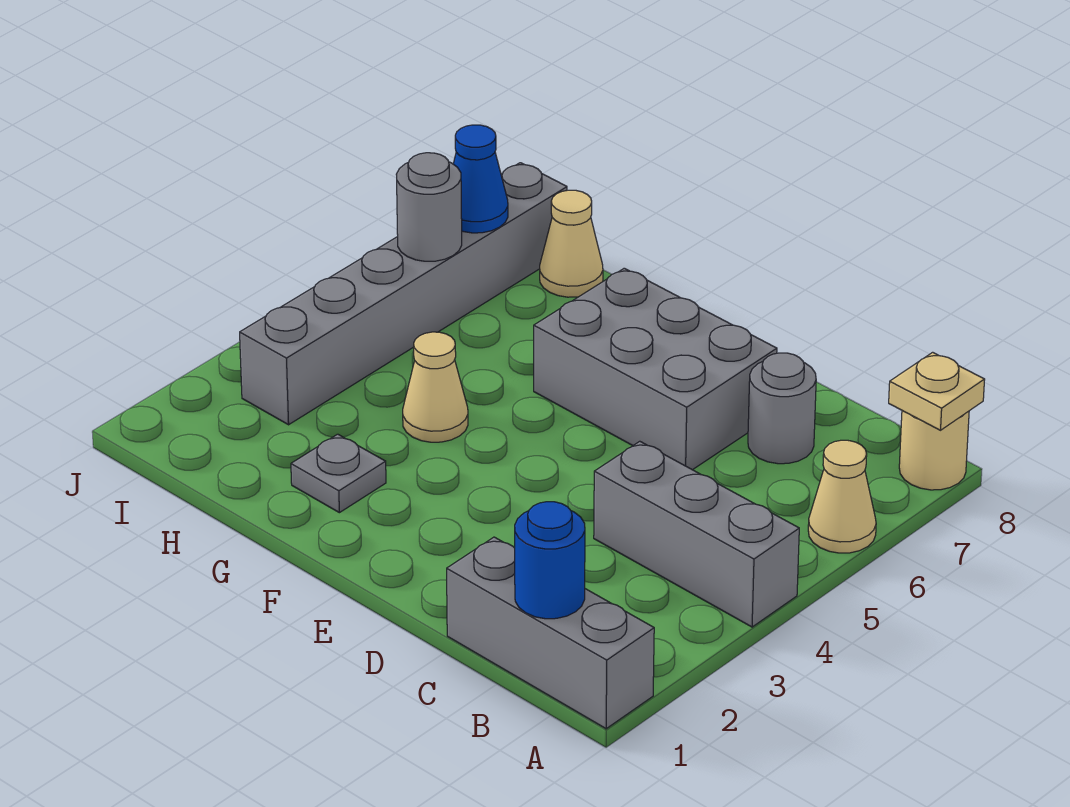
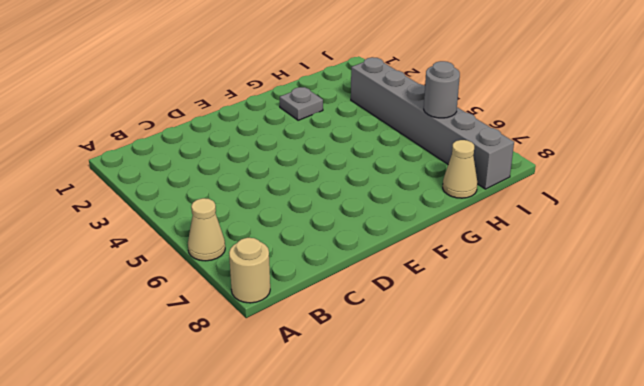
none -> grey 1x3 brick [447,537,654,729]
none -> grey 1x3 brick [594,441,799,627]
none -> grey 1x1 round brick [748,353,816,464]

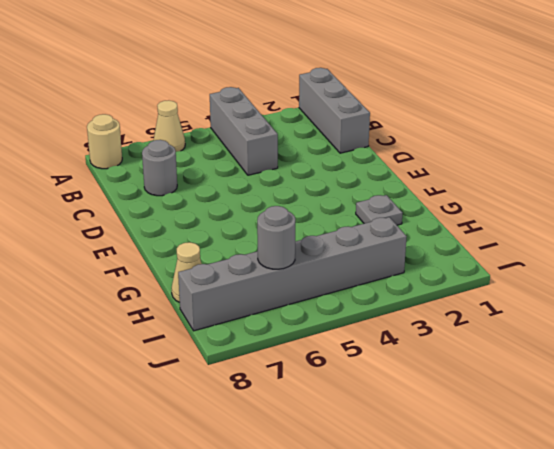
none -> grey 2x3 brick [534,268,777,470]
none -> tan 1x1 cone [403,332,468,442]
none -> tan 1x1 plate [889,352,985,430]

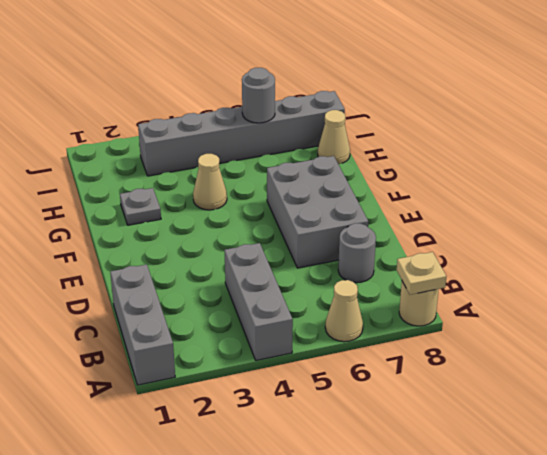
none -> blue 1x1 round brick [515,502,585,619]
none -> blue 1x1 cone [453,125,508,233]

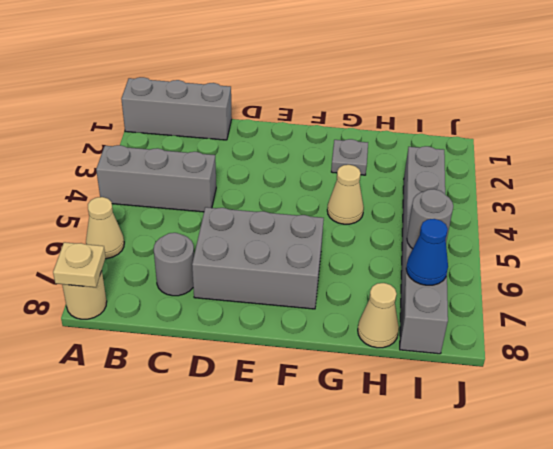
none -> blue 1x1 round brick [515,502,585,619]

